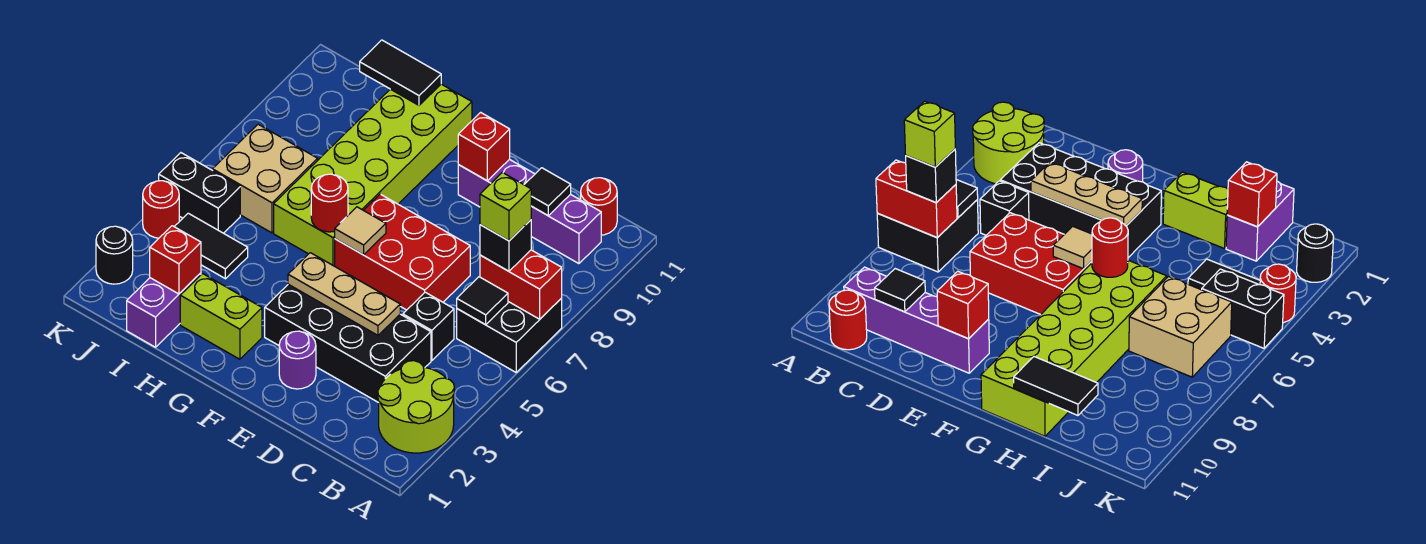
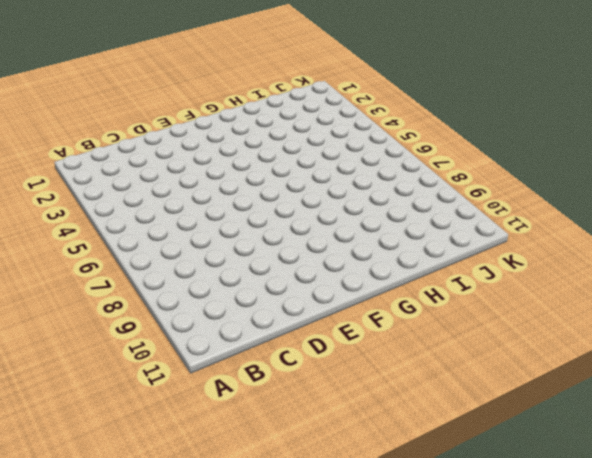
none -> lime 2x2 round brick [378,361,454,453]
none -> black 2x2 brick [457,298,562,372]
none -> purple 1x4 brick [458,159,601,264]

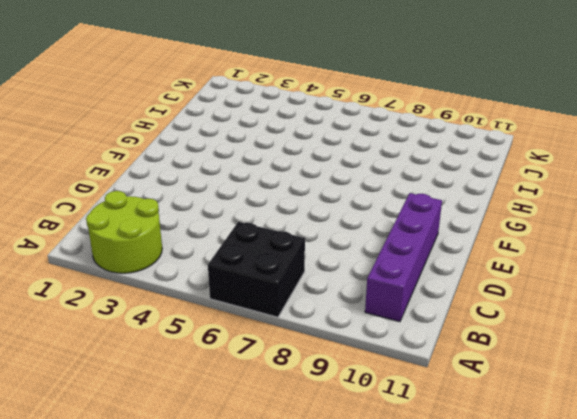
none -> red 1x1 round brick [581,178,617,235]
none -> black 2x4 brick [265,284,431,403]
none -> black 1x1 brick [403,292,454,361]

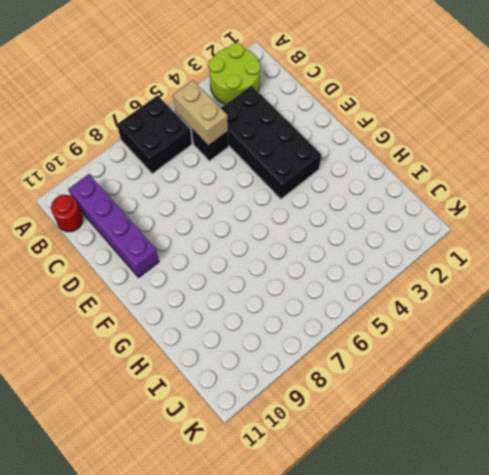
tan 1x2 brick [173,80,228,146] -> none
none -> red 2x3 brick [335,194,470,310]
none -> purple 1x1 round brick [279,331,316,389]
none -> lime 1x2 brick [180,274,262,359]

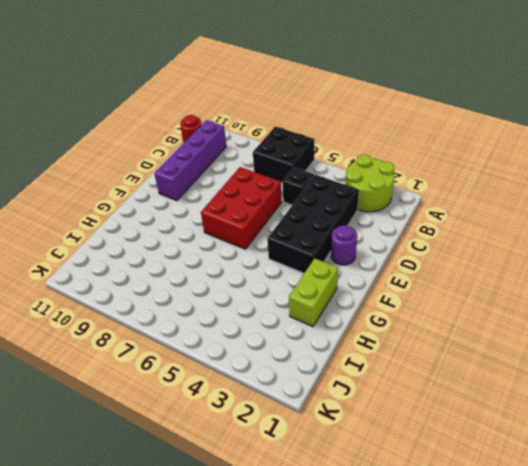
none -> lime 2x6 brick [274,84,472,266]
none -> purple 1x2 brick [127,273,201,347]
none -> black 1x2 tile [174,213,248,279]

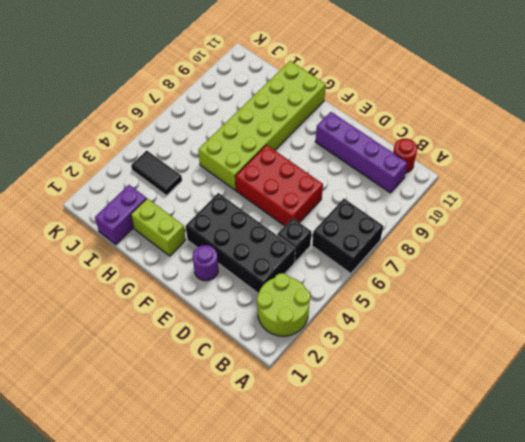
none -> tan 2x2 brick [213,124,318,233]
none -> black 1x2 brick [159,153,240,233]
none -> black 1x1 round brick [96,226,133,284]

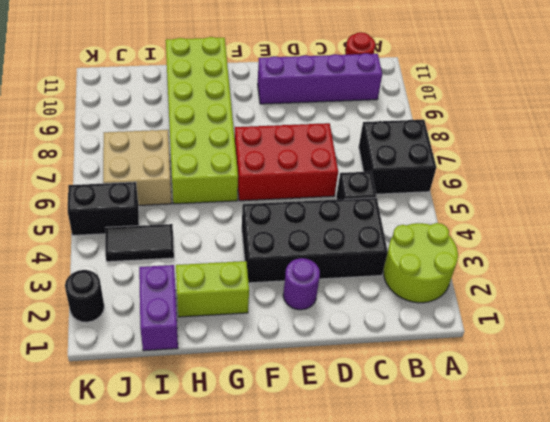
none -> red 1x1 round brick [143,181,179,238]
none -> red 1x2 brick [480,250,562,319]
none -> black 1x1 tile [457,277,508,325]

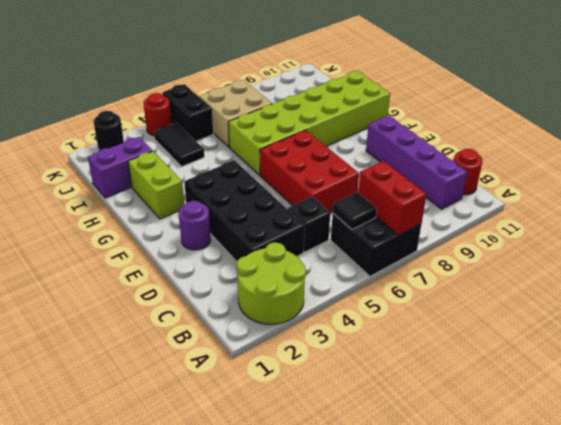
none -> black 1x1 tile [524,168,571,216]
none -> tan 1x3 plate [288,253,400,335]
none -> red 1x1 brick [458,112,510,181]

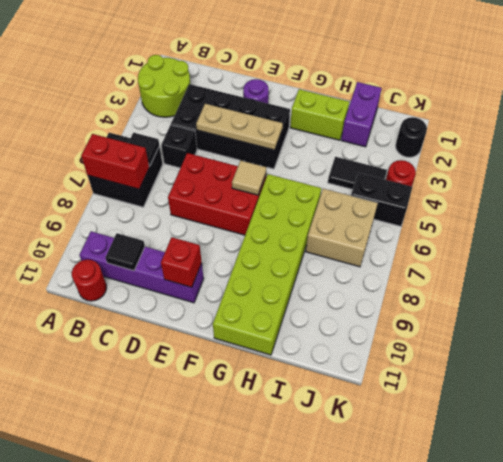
none -> red 1x1 round brick [311,174,348,232]
none -> black 1x2 tile [360,40,441,105]
none -> red 1x1 brick [150,226,201,294]

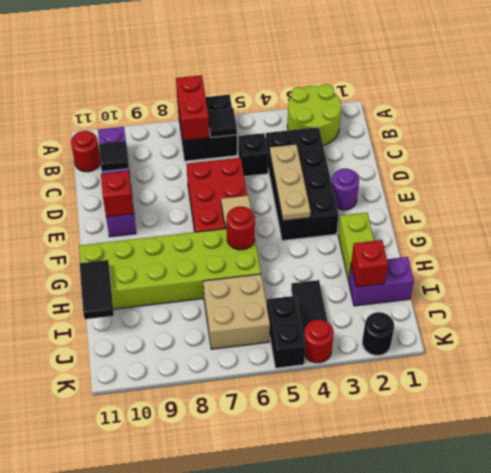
none -> black 1x1 brick [480,220,531,271]
none -> lime 1x1 brick [480,172,531,241]

